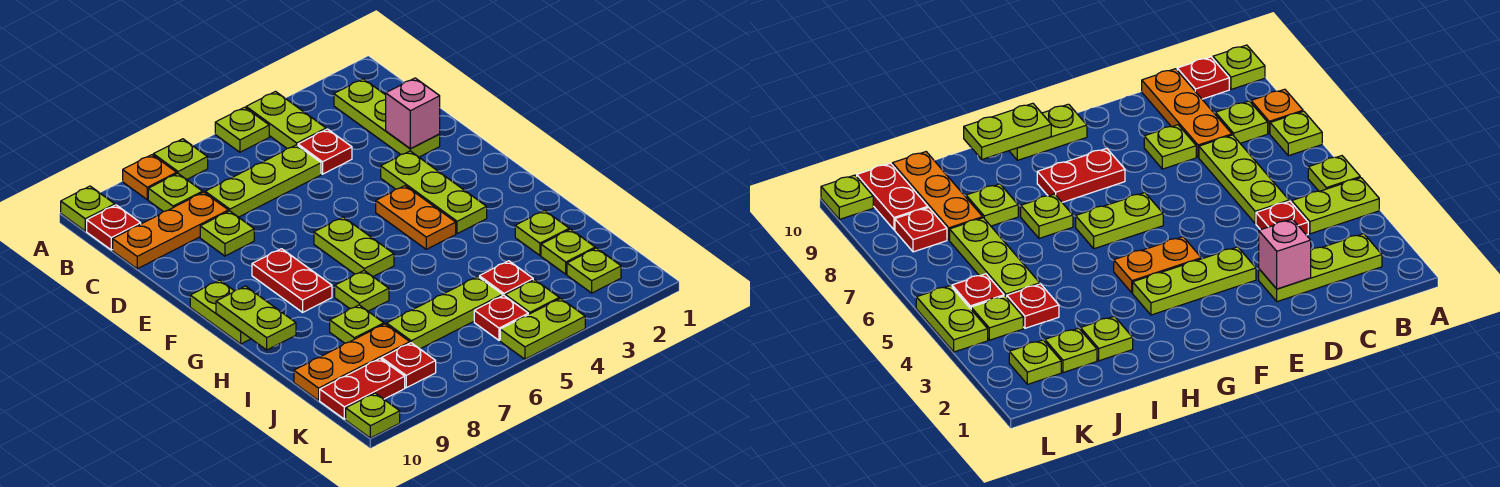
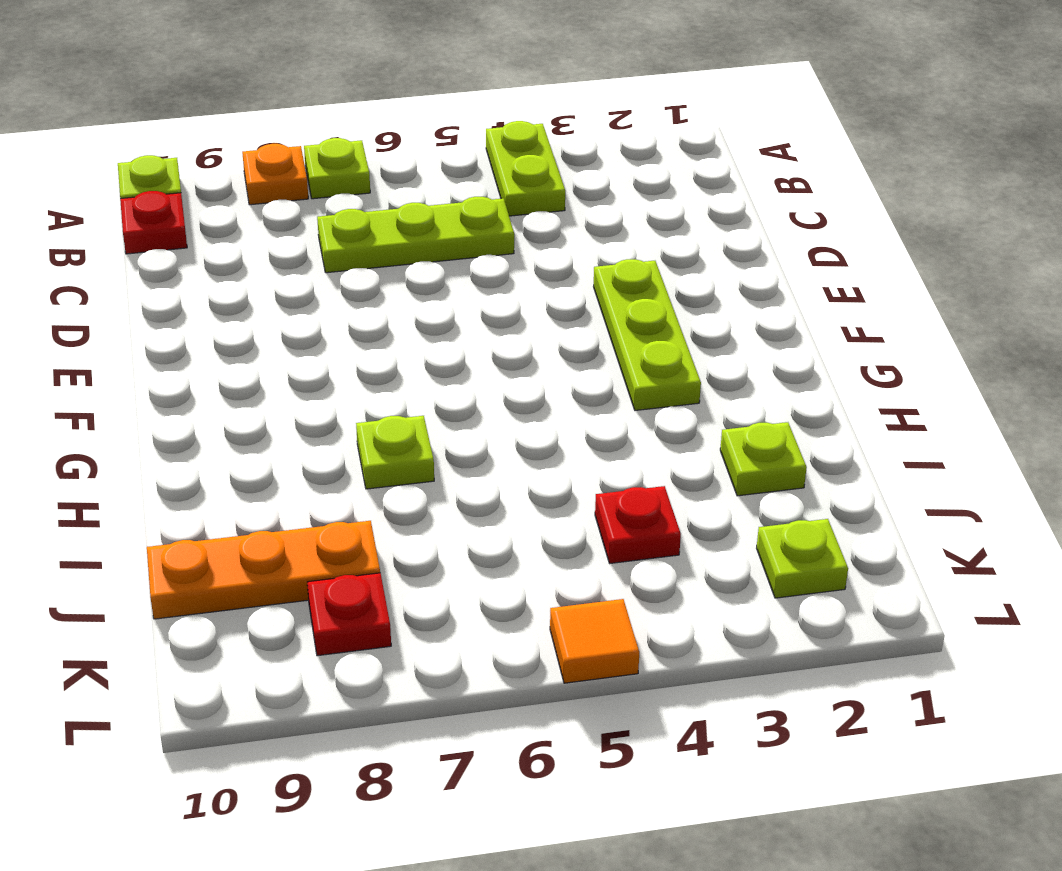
orange 1x1 tile [550,599,639,683] -> lime 1x2 plate [500,299,585,359]
none -> lime 1x1 plate [215,107,269,152]
none -> lime 1x3 plate [334,79,440,157]
none -> lime 1x1 plate [148,173,203,212]
none -> red 1x1 plate [298,129,352,174]

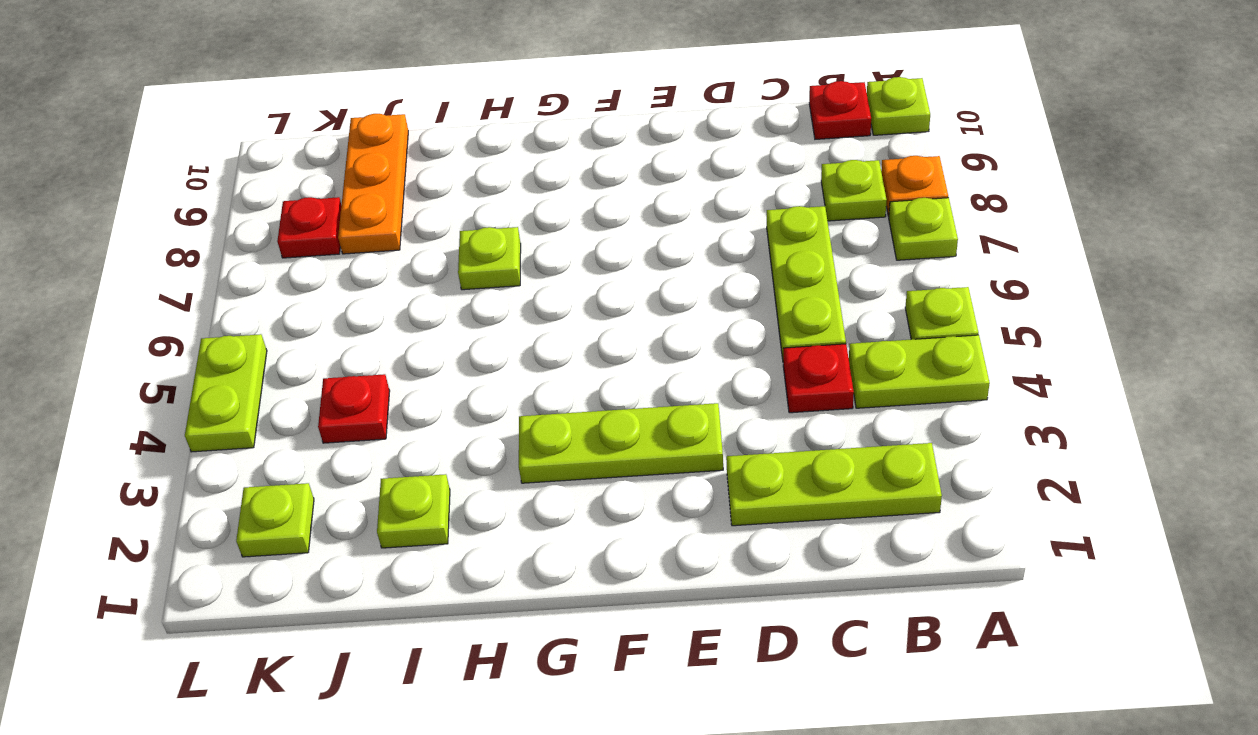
none -> orange 1x3 plate [113,192,228,269]
none -> lime 1x1 plate [200,211,254,256]
none -> orange 1x2 plate [376,186,456,249]
none -> lime 1x2 plate [314,217,394,277]

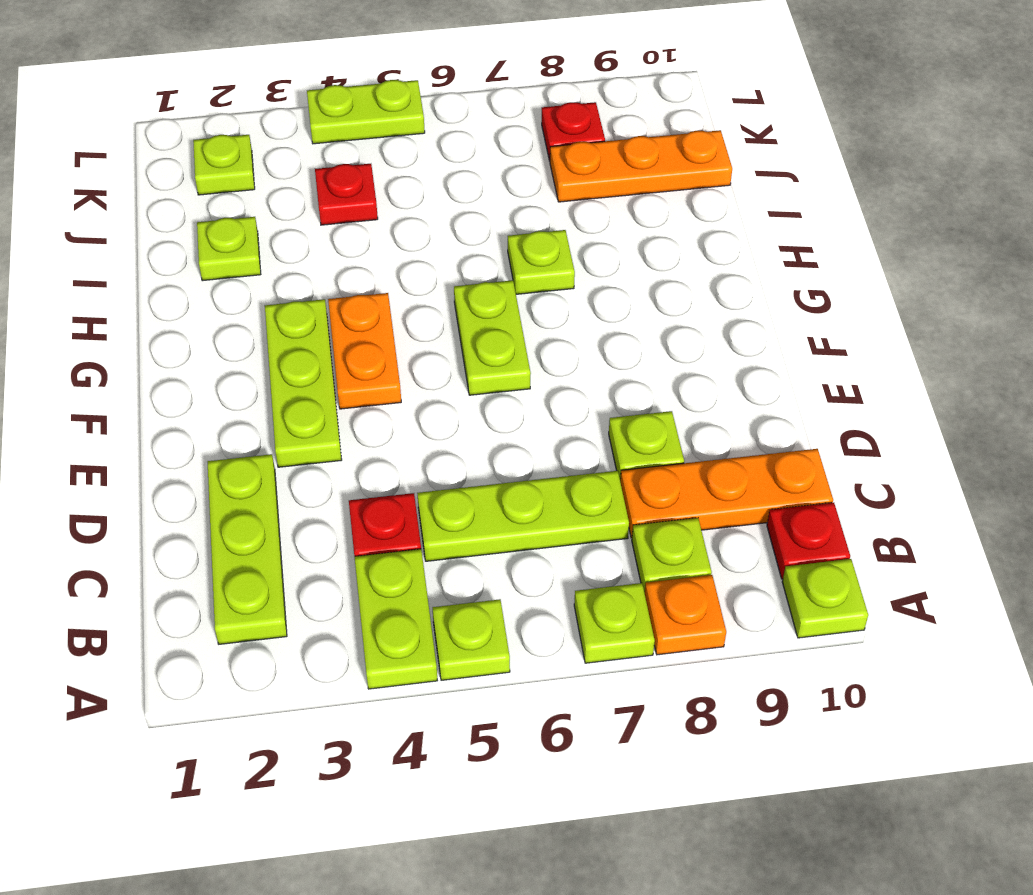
none -> red 1x2 plate [252,249,332,312]
none -> lime 1x2 plate [190,280,251,344]
none -> lime 1x1 plate [330,305,384,343]
none -> lime 1x1 plate [541,229,595,274]

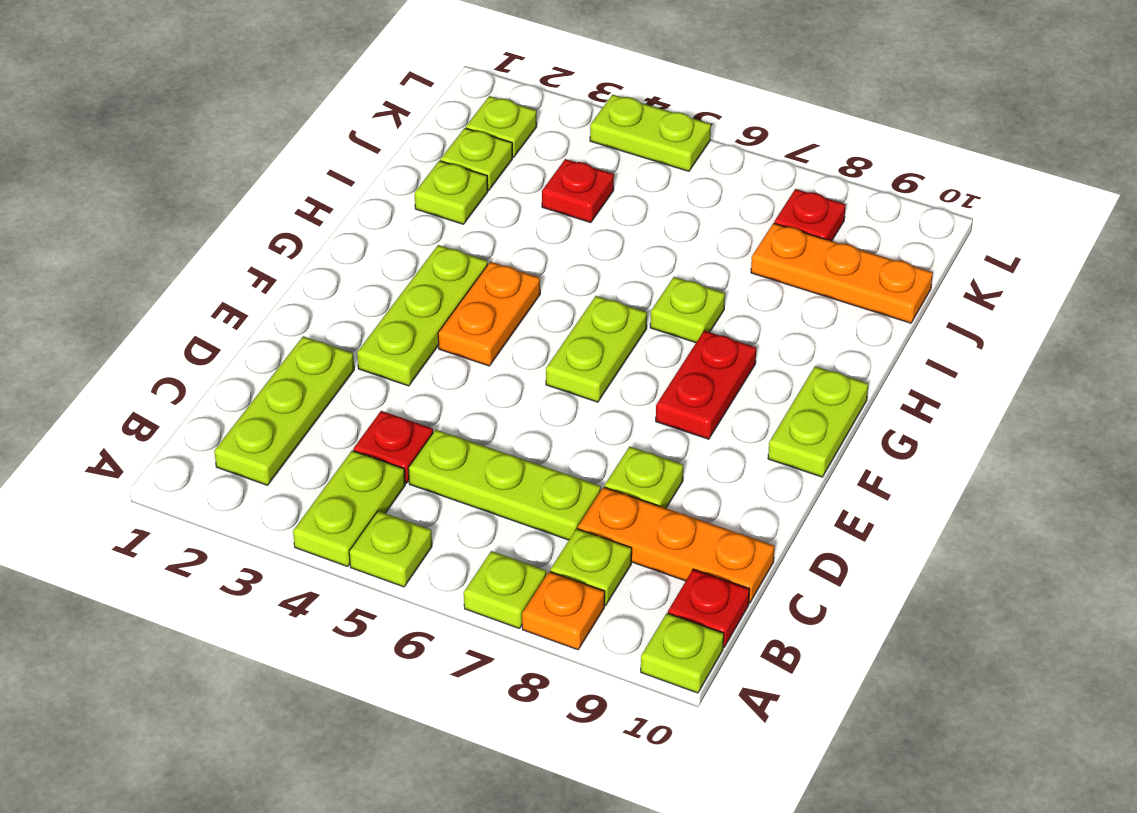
none -> lime 1x1 plate [330,305,384,343]
none -> lime 1x3 plate [387,277,502,349]
none -> lime 1x1 plate [505,280,559,315]
none -> red 1x1 plate [474,295,528,340]

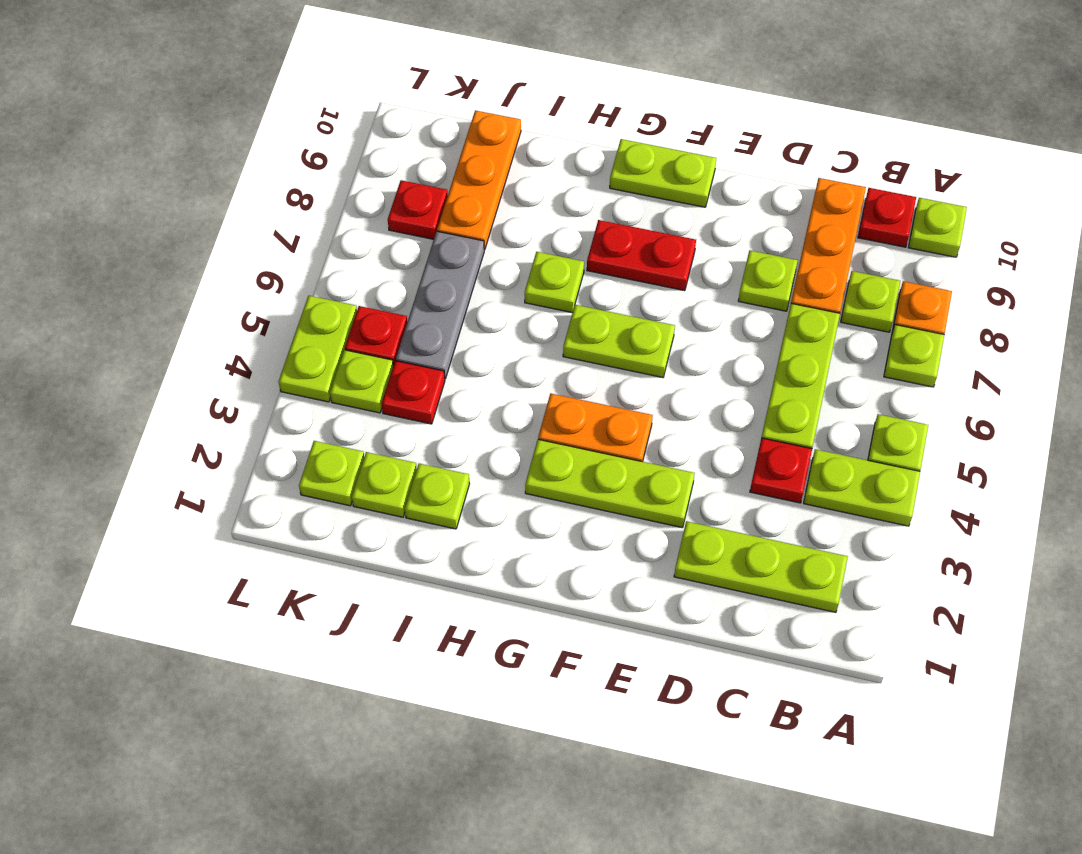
grey 1x3 plate [396,231,484,379] -> lime 1x3 plate [387,277,502,349]
none -> lime 1x1 plate [330,305,384,343]
none -> red 1x2 plate [320,359,405,419]
none -> lime 1x1 plate [346,393,400,438]
none -> pink 1x1 brick [386,78,440,149]

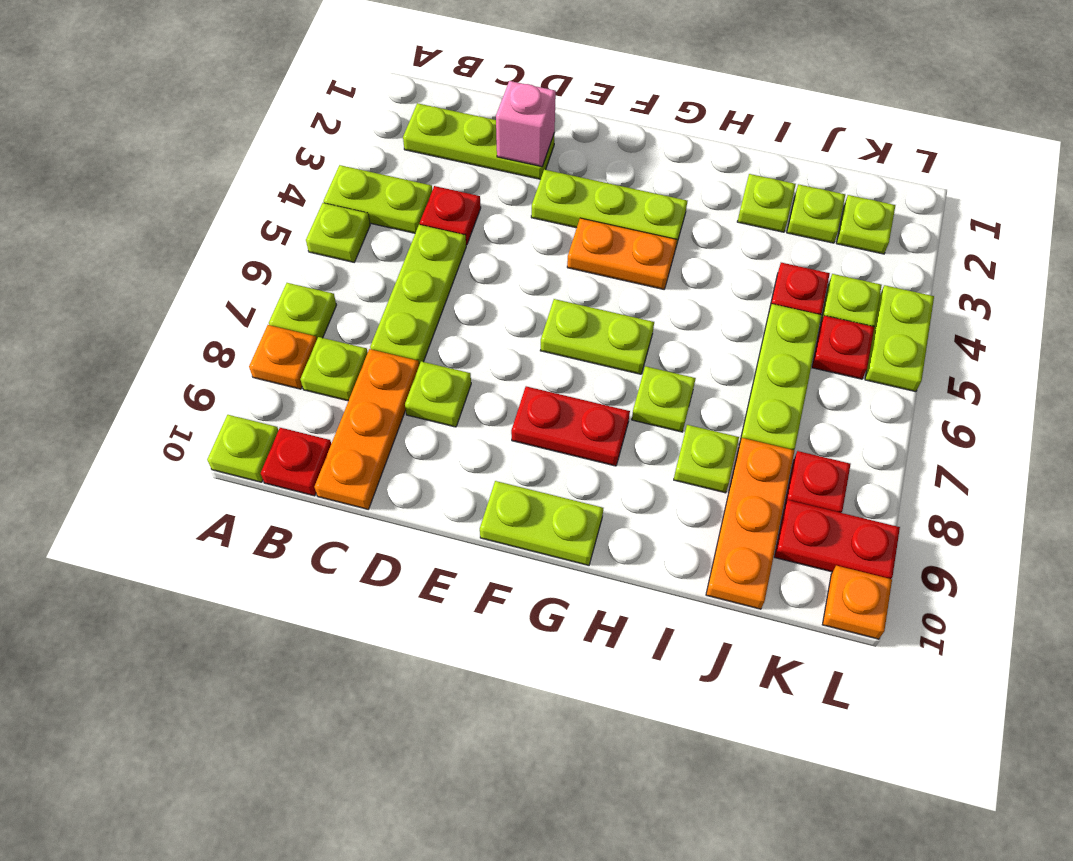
red 1x2 plate [774,500,900,579] -> red 1x2 plate turned to [320,359,405,419]
orange 1x1 plate [823,566,892,639] -> lime 1x1 plate [346,393,400,438]
none -> lime 1x2 plate [216,286,296,350]

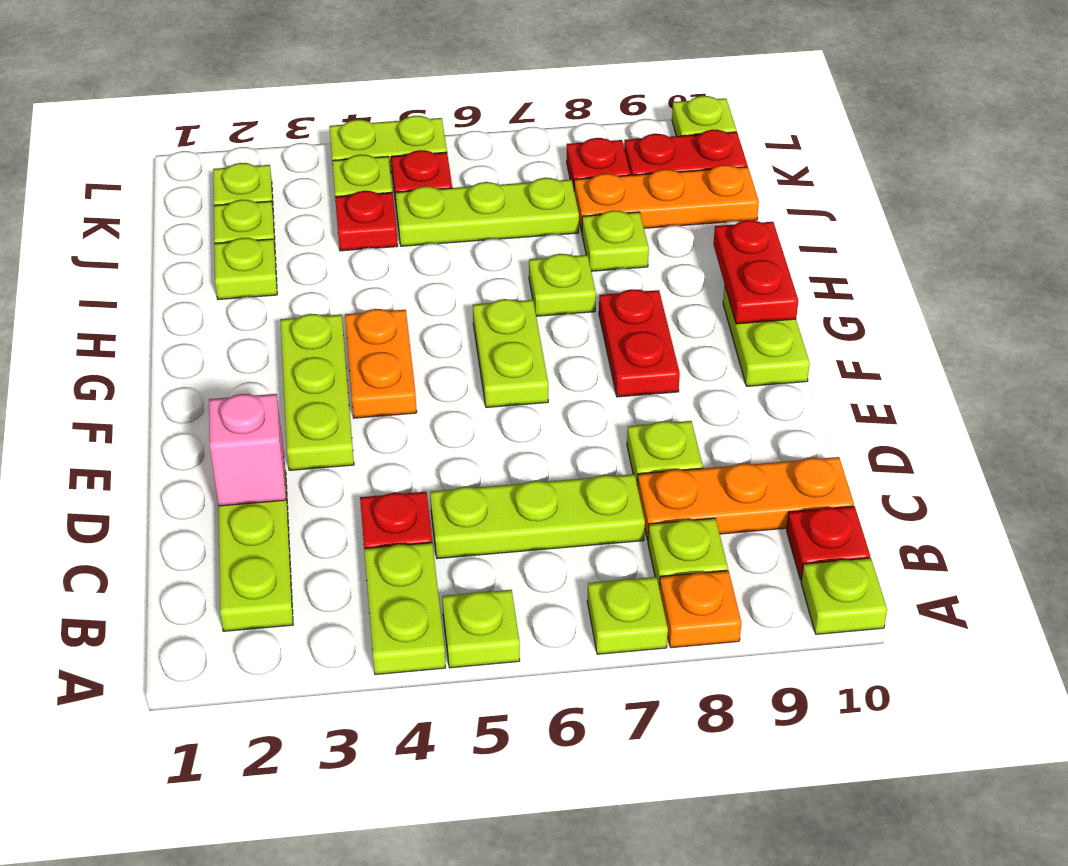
red 1x2 plate [714,220,798,324] -> lime 1x2 plate [216,286,296,350]

